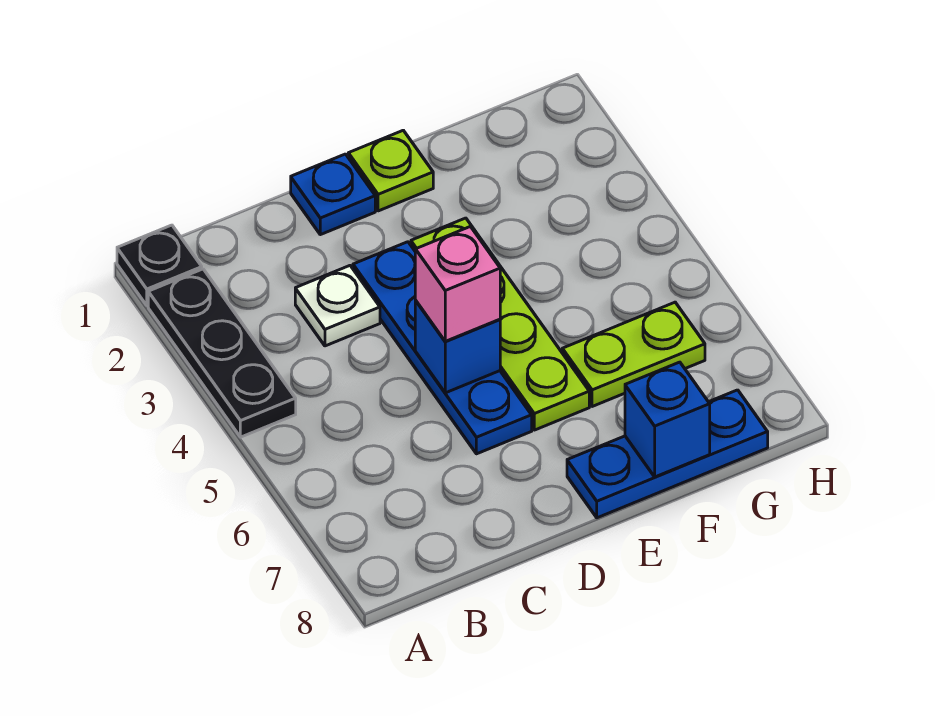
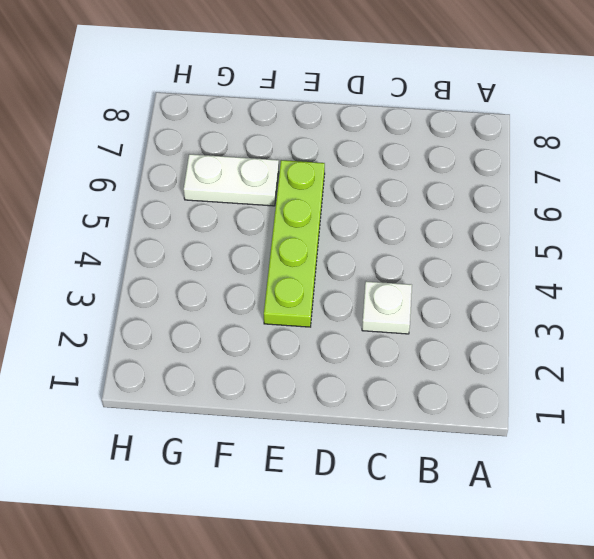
white 1x2 plate [184,154,279,206] -> lime 1x2 plate [562,302,705,407]
none -> black 1x1 plate [117,225,202,306]
none -> black 1x3 plate [148,269,296,437]
none -> blue 1x1 plate [291,154,375,235]

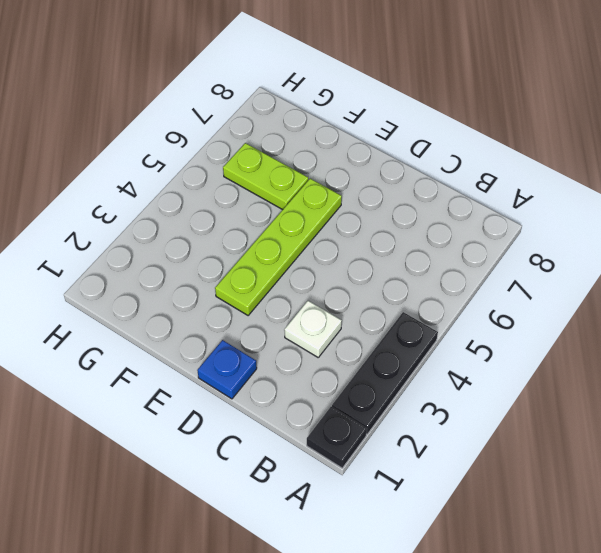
none -> blue 1x4 plate [353,242,532,454]
none -> lime 1x1 plate [348,130,433,211]
none -> blue 1x3 plate [567,390,768,518]

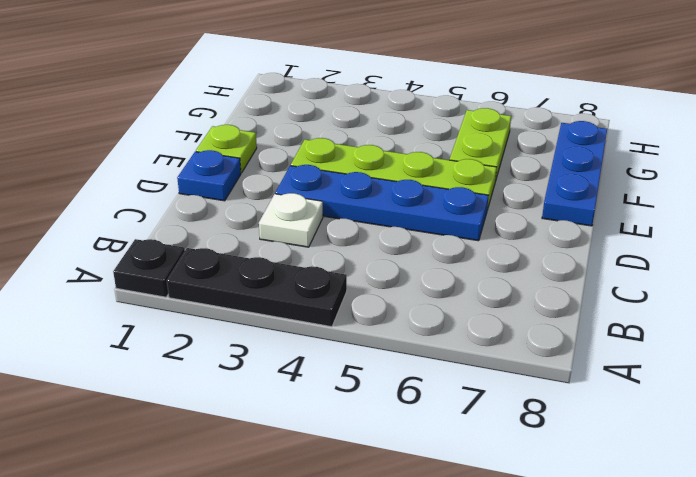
none -> blue 1x1 brick [415,301,500,393]
none -> blue 1x1 brick [625,362,710,477]
none -> pink 1x1 brick [415,227,500,341]

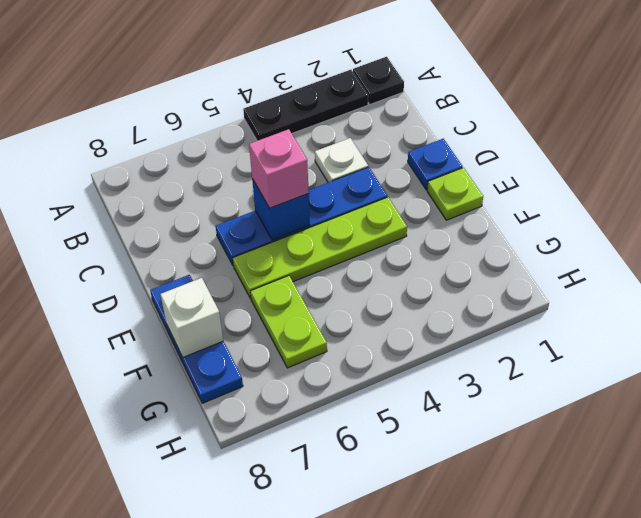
white 1x1 brick [160,278,223,357] -> blue 1x1 brick [625,362,710,477]

